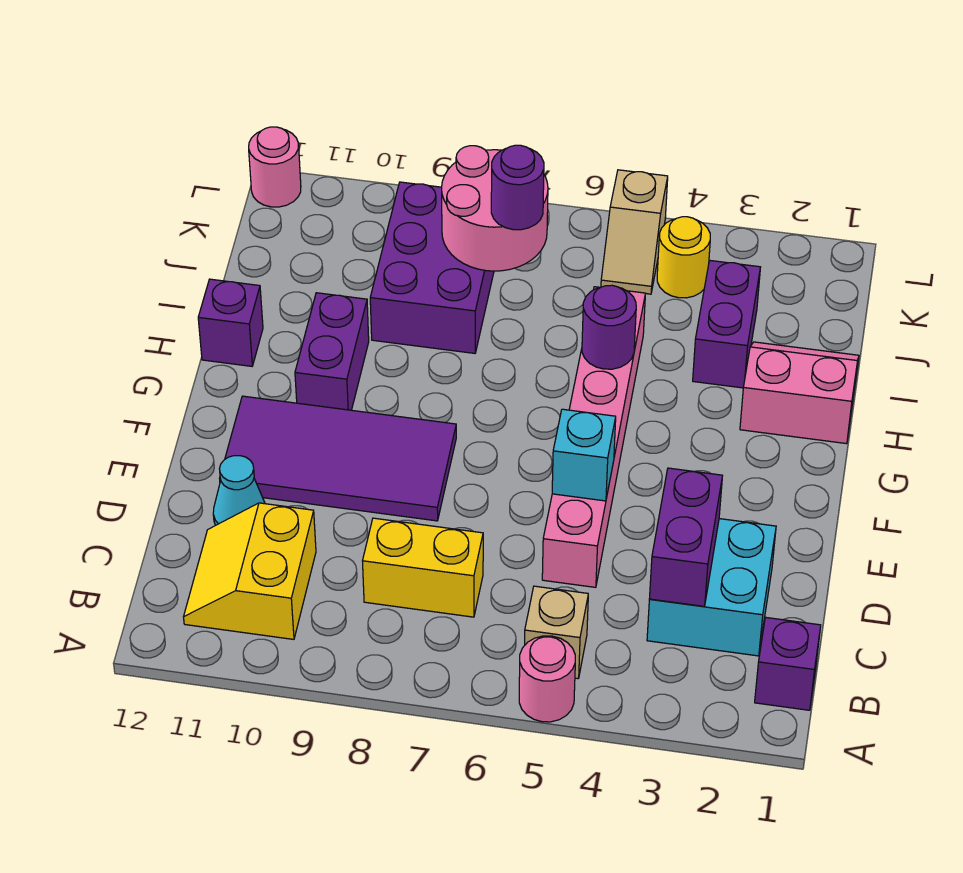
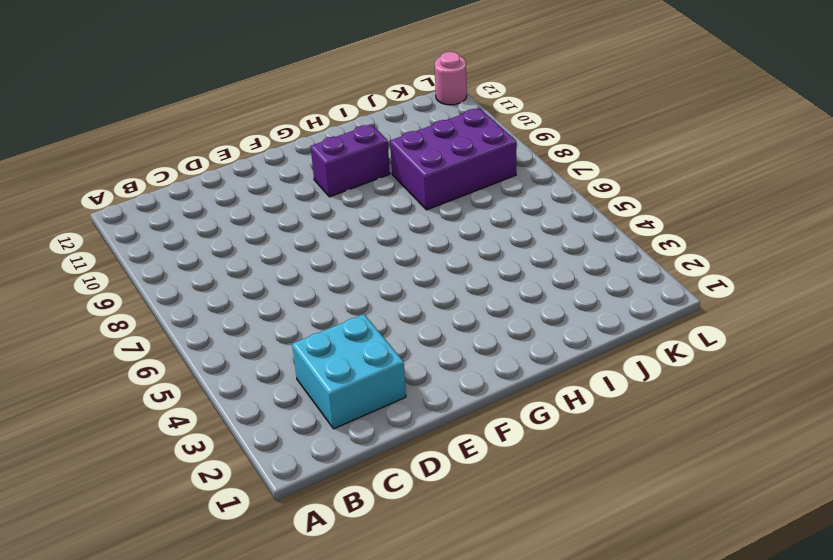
none -> pink 1x1 round brick [519,636,575,722]
none -> purple 1x1 brick [755,618,821,710]
none -> tan 1x1 brick [525,586,588,679]

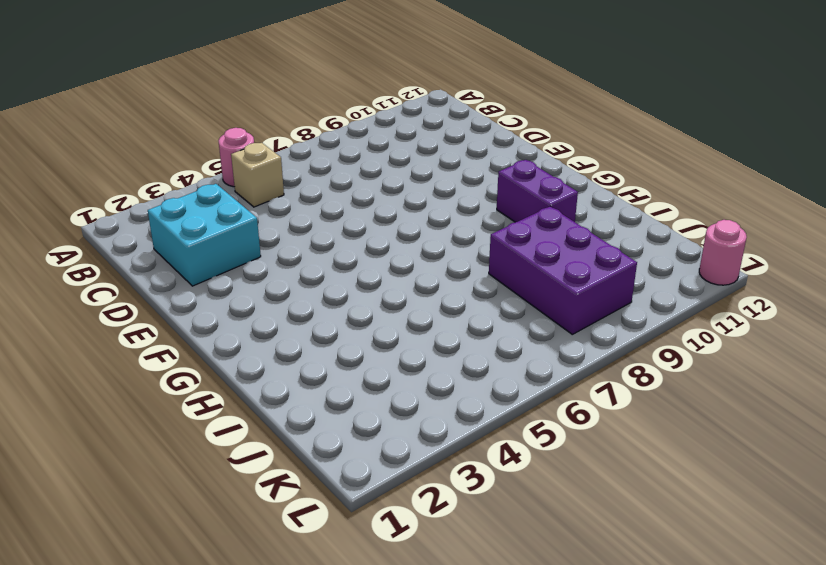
none -> purple 1x1 brick [755,618,821,710]
none -> yellow 2x2 slope [184,503,316,639]
none -> yellow 1x2 brick [363,518,483,617]

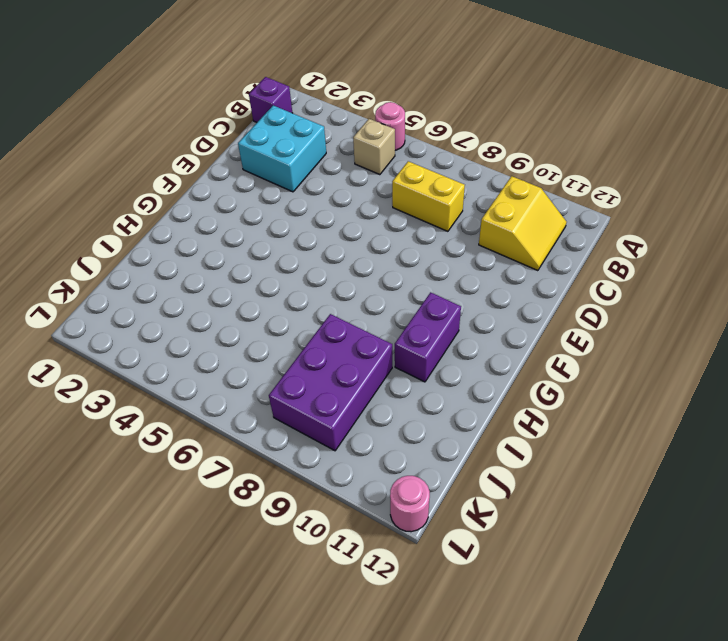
none -> pink 1x6 brick [542,287,646,587]
none -> cyan 1x1 cone [213,456,265,525]
none -> purple 2x4 tile [220,396,456,521]

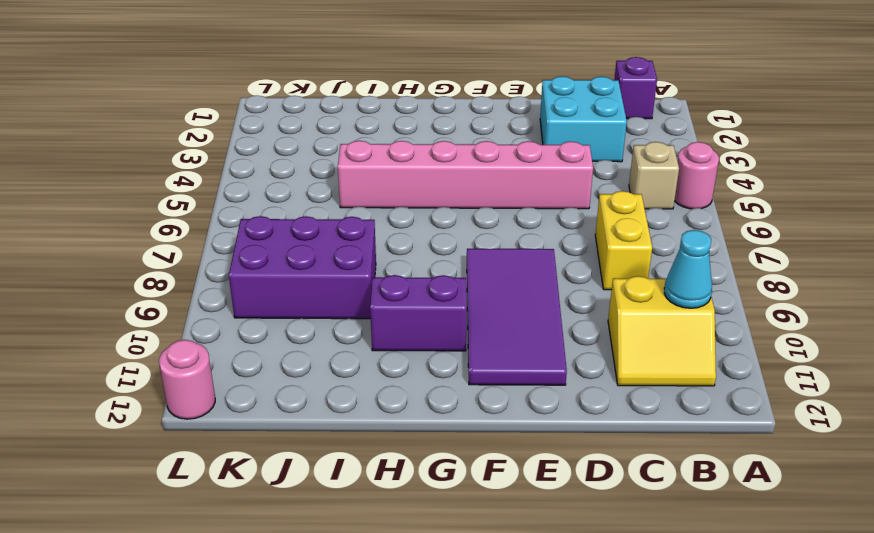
cyan 1x1 cone [664,230,712,308] -> cyan 1x1 cone moved to [213,456,265,525]
none -> pink 2x2 slope [740,342,859,444]
none -> purple 1x1 brick [198,279,263,366]
none -> purple 1x2 brick [693,261,760,388]

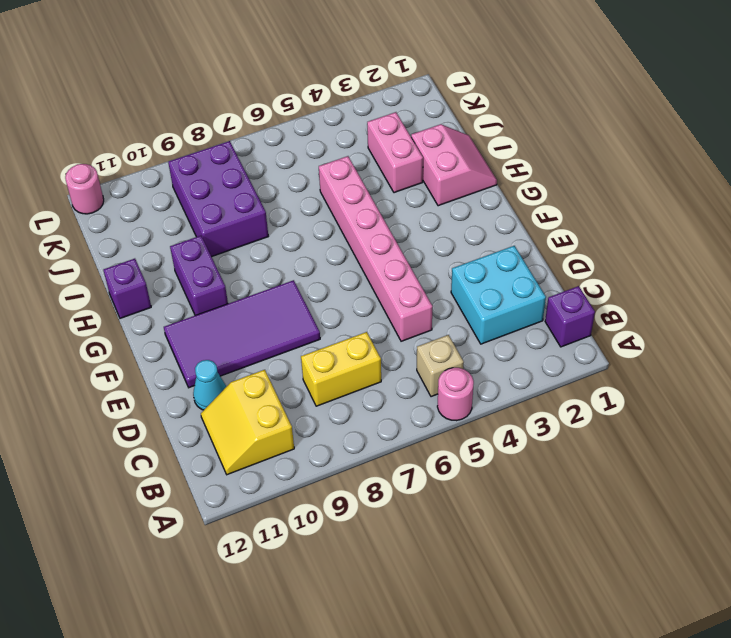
pink 2x2 slope [411,124,497,206] -> pink 2x2 slope turned to [740,342,859,444]
pink 1x2 brick [367,112,423,193] -> purple 1x2 brick [693,261,760,388]
none -> yellow 1x1 round brick [657,217,710,298]
none -> tan 1x2 slope [601,170,668,294]
none -> purple 1x2 brick [649,468,722,606]

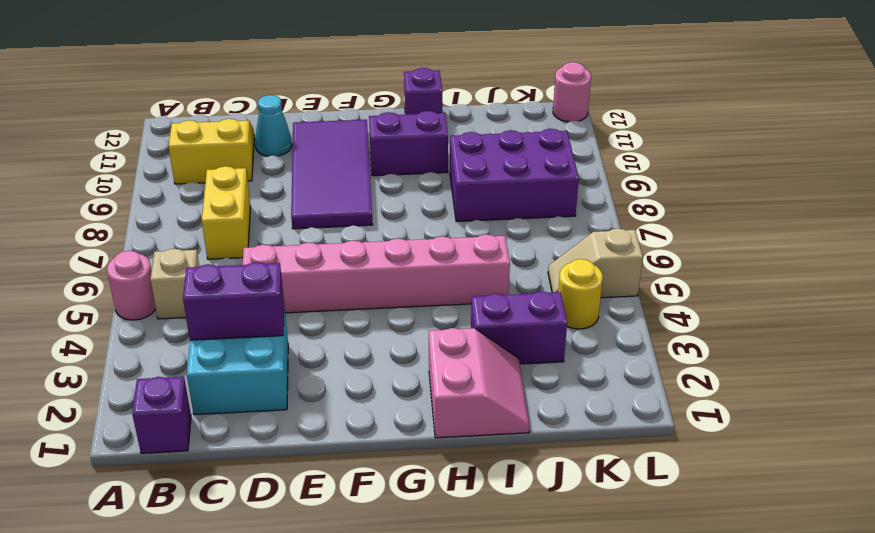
none -> cyan 1x1 brick [552,409,616,501]
none -> purple 1x1 round brick [582,285,636,369]
none -> pink 2x2 round brick [442,146,548,271]

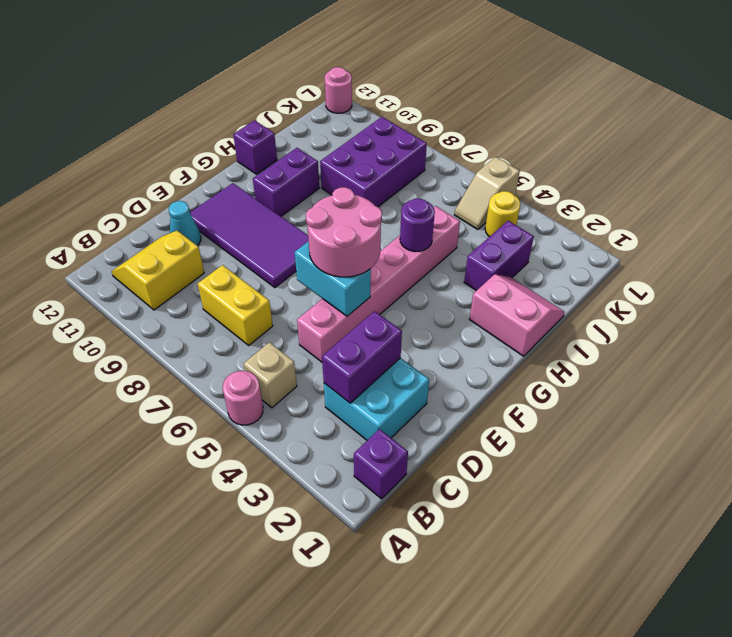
cyan 1x2 brick [295,241,371,316] -> cyan 1x1 brick [552,409,616,501]
pink 2x2 round brick [306,187,382,277] -> pink 2x2 round brick moved to [442,146,548,271]
none -> purple 1x1 round brick [491,145,544,230]

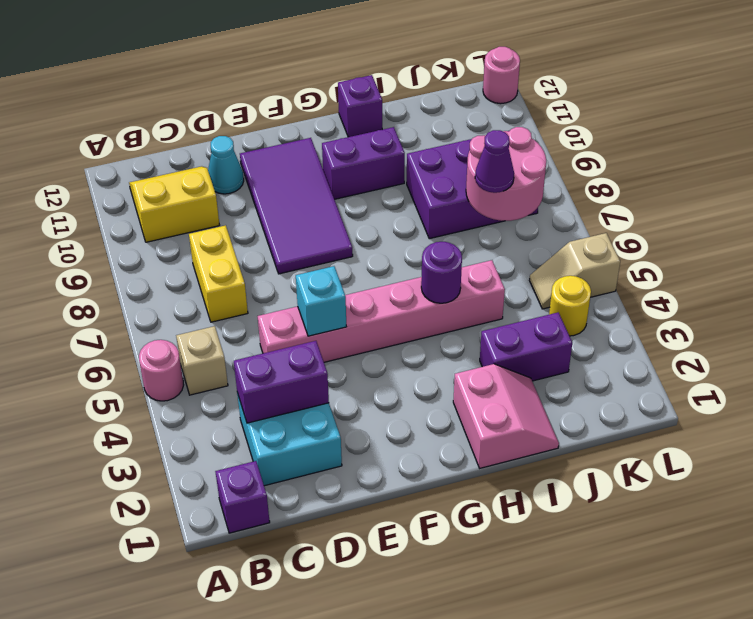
purple 1x1 cone [475,130,514,193] -> purple 1x1 round brick [491,145,544,230]

